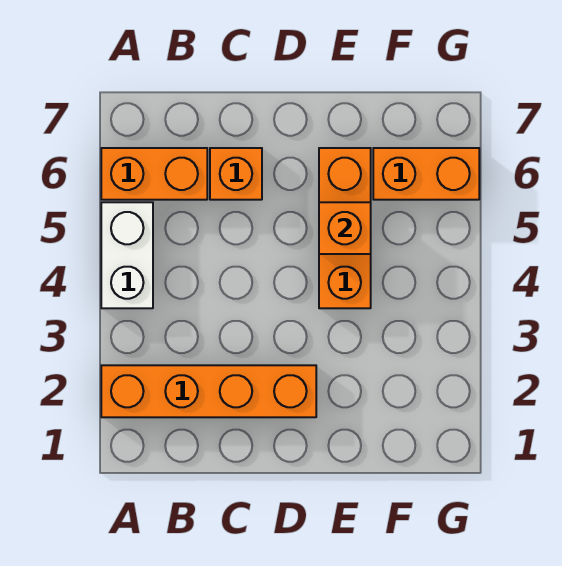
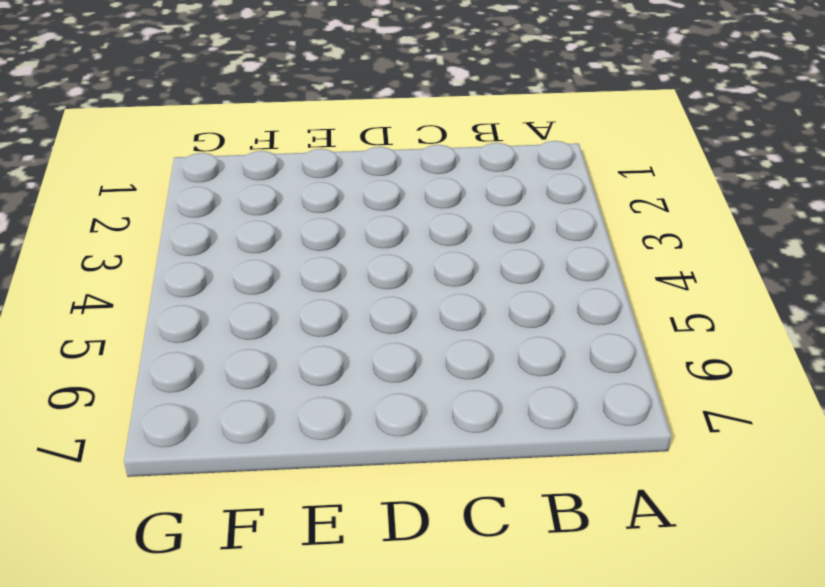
none -> orange 1x4 brick [101,365,316,417]
none -> white 1x2 brick [101,202,153,308]

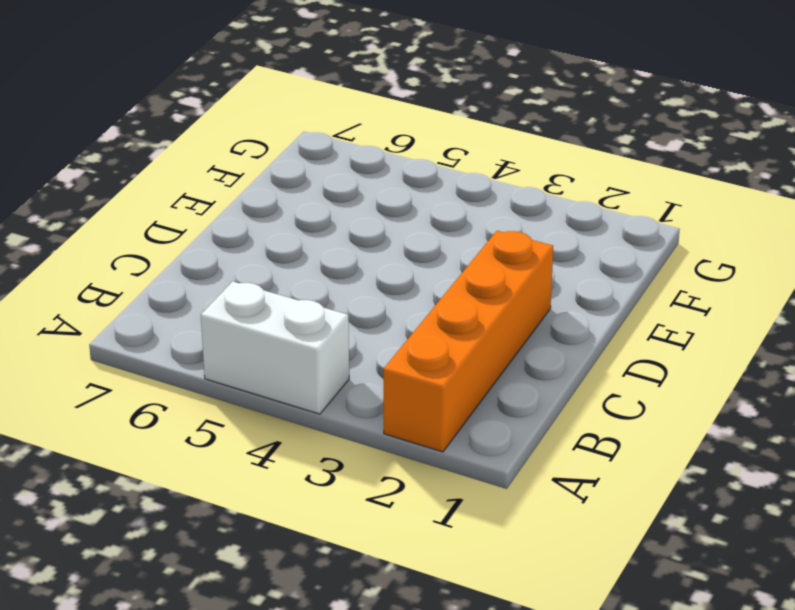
none -> orange 1x2 brick [101,148,207,200]
none -> orange 1x1 brick [210,148,262,200]

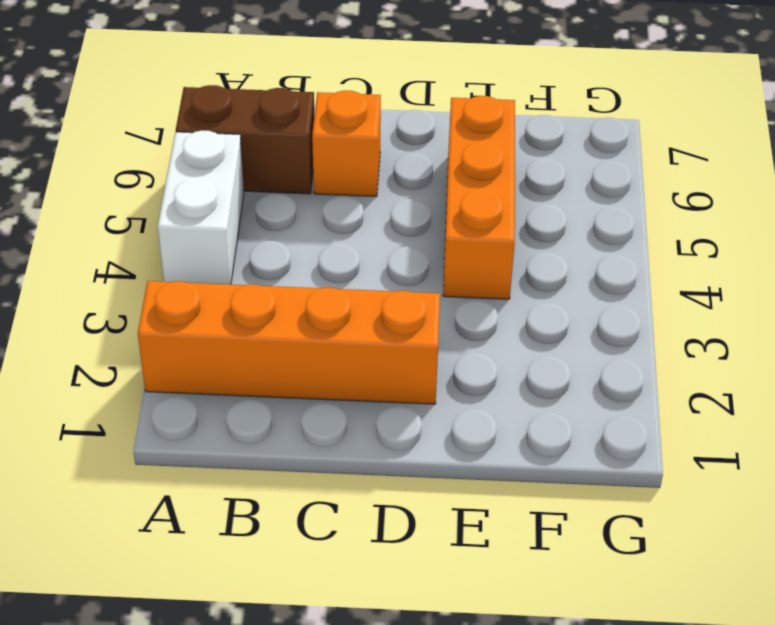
brown 1x2 brick [176,85,314,194] -> orange 1x2 brick [101,148,207,200]
none -> orange 1x2 brick [373,148,479,200]
none -> orange 1x1 brick [319,202,371,254]

